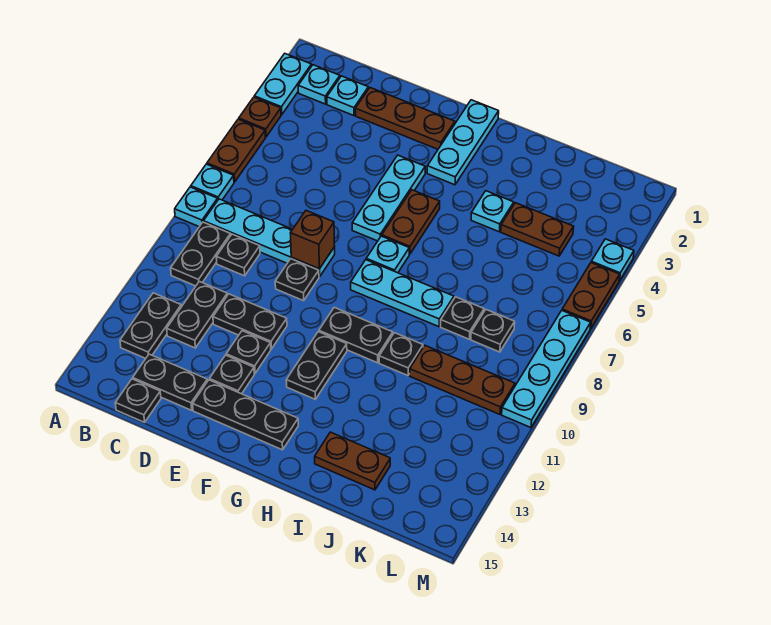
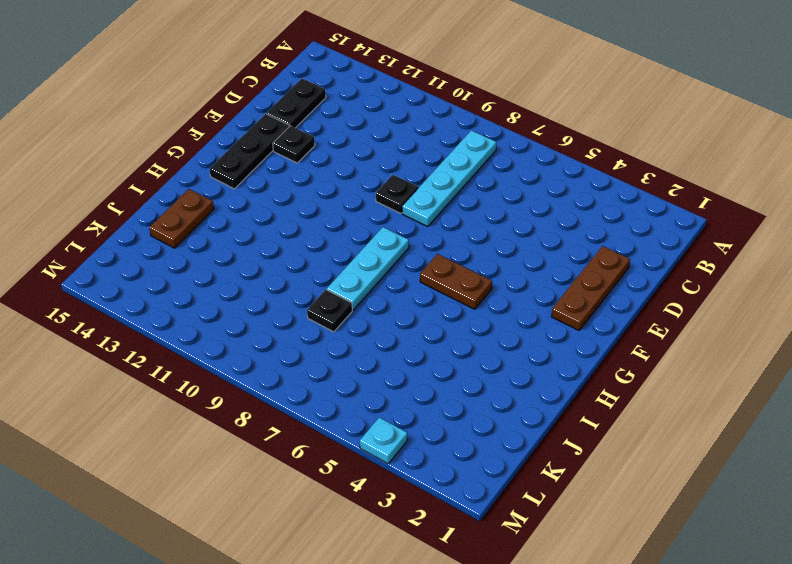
none -> cyan 1x2 plate [254,54,311,115]
none -> brown 1x1 plate [239,97,281,137]
none -> brown 1x2 plate [207,119,265,182]
none -> cyan 1x1 plate [191,164,234,200]

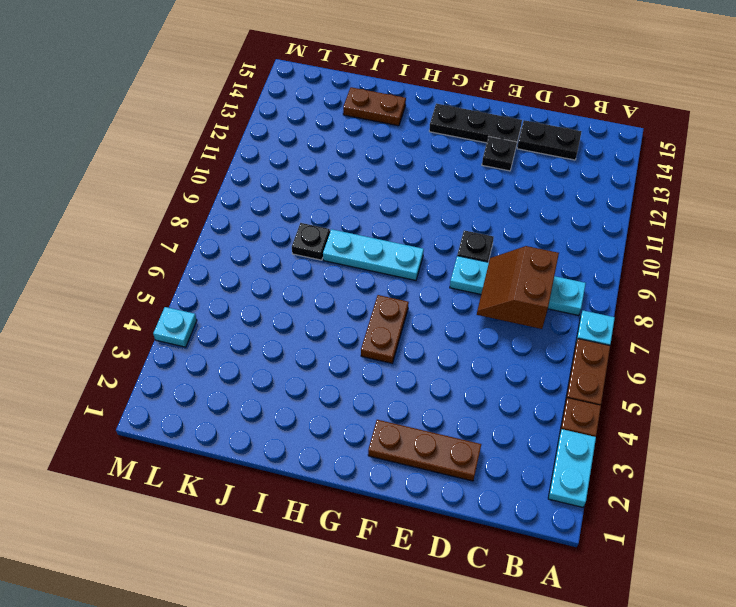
brown 2x2 slope [477,246,559,329] -> none
none -> cyan 1x1 plate [175,187,218,227]
none -> cyan 1x1 plate [298,65,340,104]
none -> black 1x2 plate [171,222,231,286]
none -> black 1x2 plate [120,293,181,358]

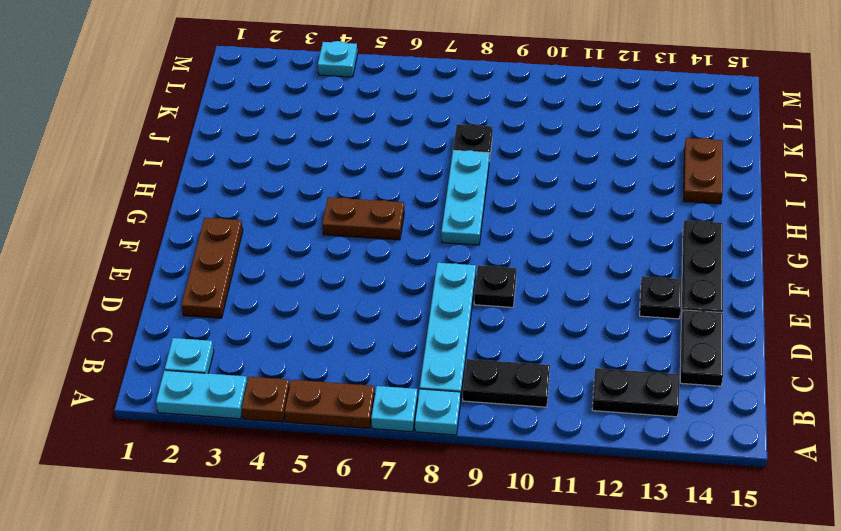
none -> cyan 1x1 plate [327,76,368,116]
none -> black 1x1 plate [216,234,260,276]
none -> black 1x2 plate [167,281,227,348]
none -> black 1x1 plate [115,379,161,422]

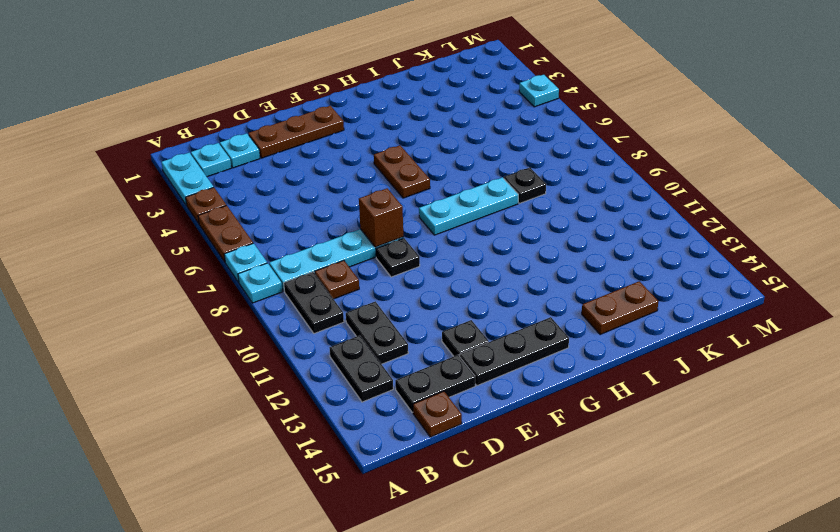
brown 1x1 plate [315,260,359,299] -> black 1x1 plate [216,234,260,276]
brown 1x1 plate [413,391,462,437] -> black 1x1 plate [115,379,161,422]
none -> black 1x2 plate [213,294,287,349]
none -> black 1x1 plate [226,331,271,374]
none -> cyan 1x3 plate [352,155,425,241]
none -> cyan 1x3 plate [427,100,499,185]

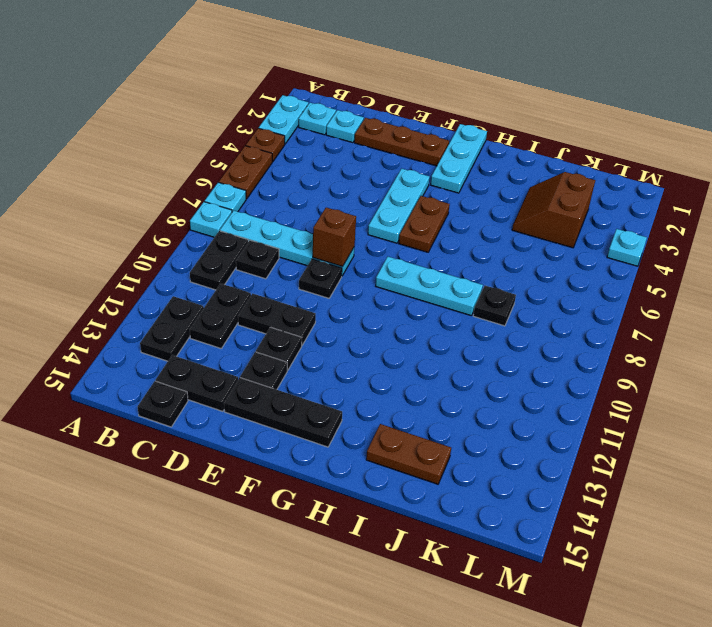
brown 2x2 slope [512,172,595,248] -> brown 1x2 plate [501,203,574,256]
none -> cyan 1x1 plate [366,236,409,273]
none -> black 1x2 plate [319,307,393,363]
none -> black 1x2 plate [286,332,347,399]
none -> cyan 1x1 plate [471,191,514,232]

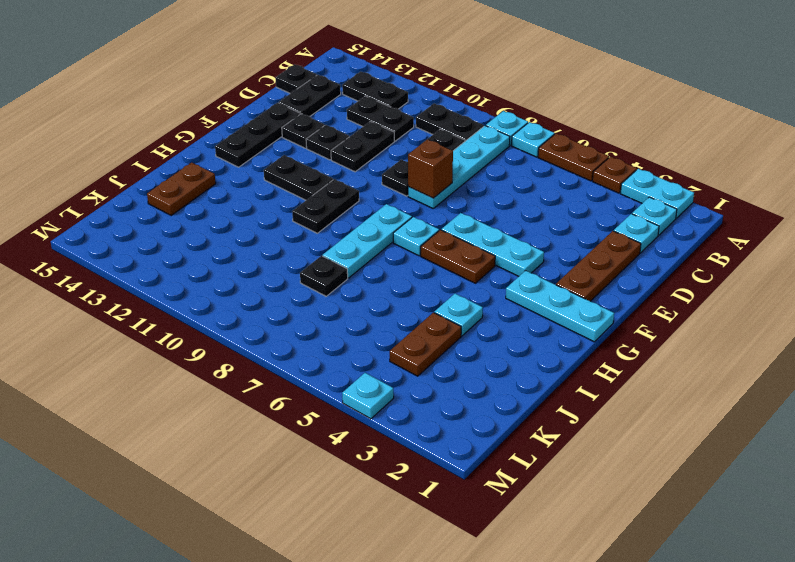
none -> black 1x1 plate [379,333,423,376]
none -> brown 1x3 plate [410,346,515,414]
none -> black 1x1 plate [471,310,515,352]
none -> brown 1x2 plate [562,263,620,329]

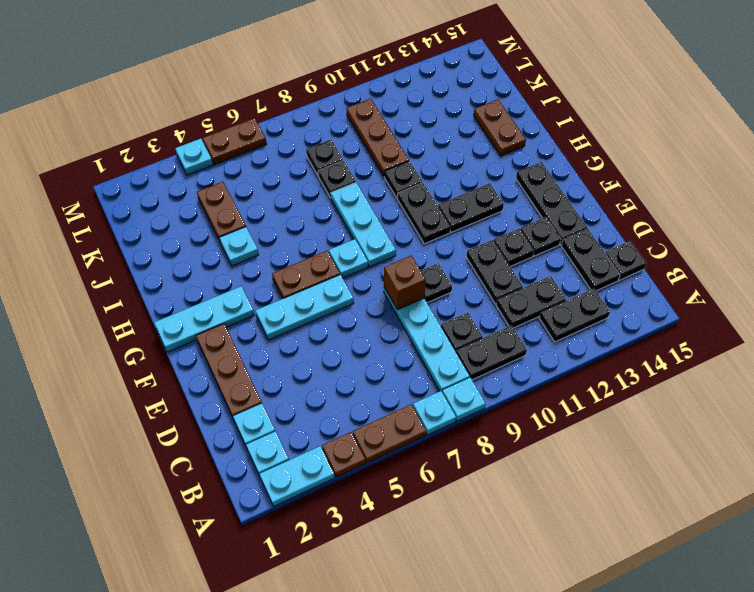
none -> cyan 1x4 plate [502,311,591,428]

